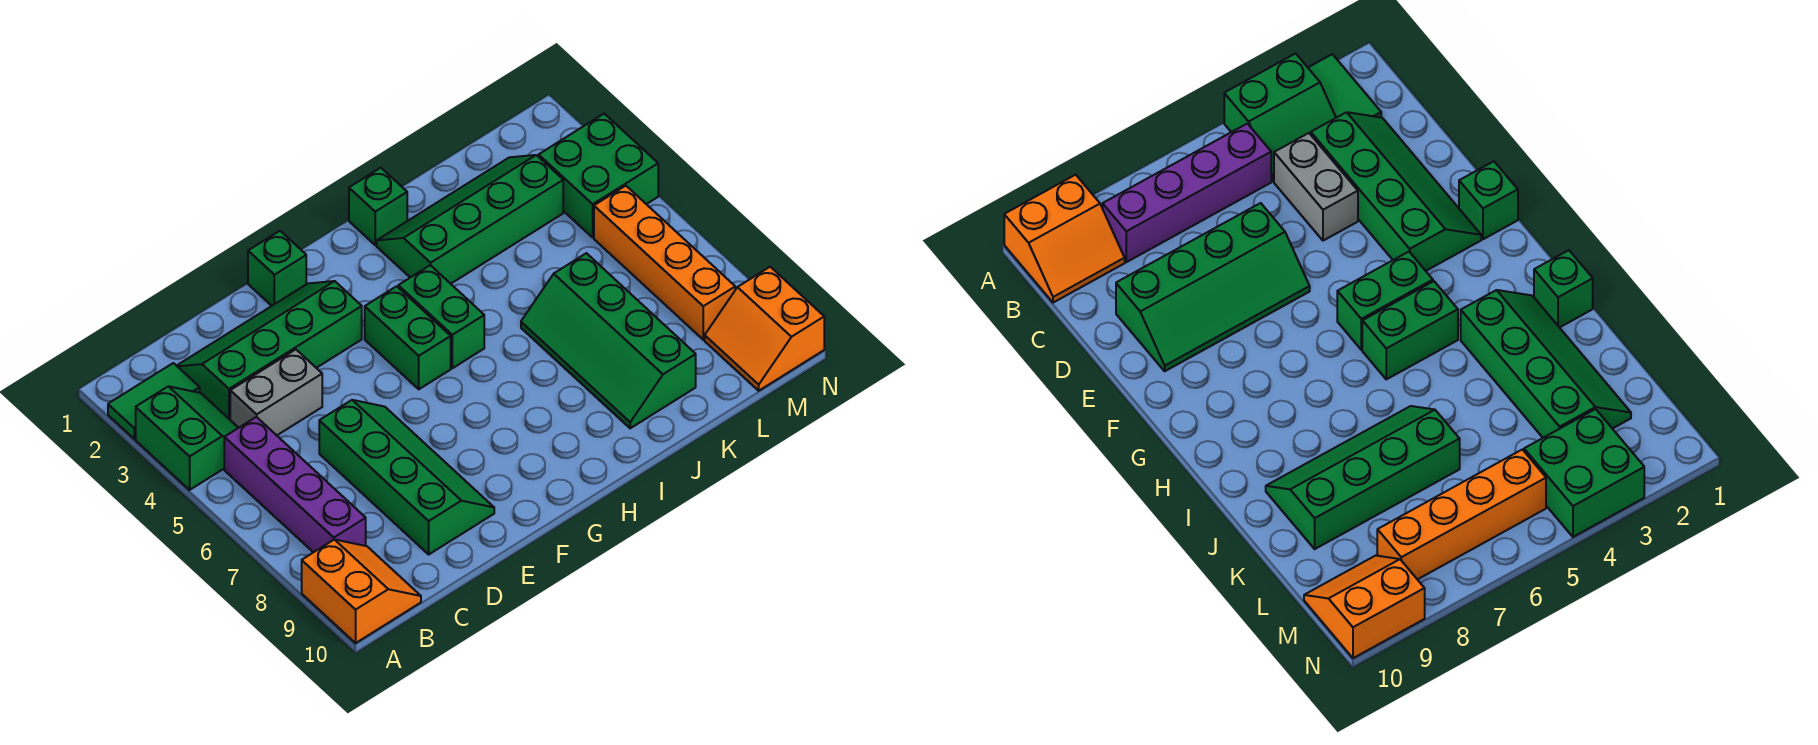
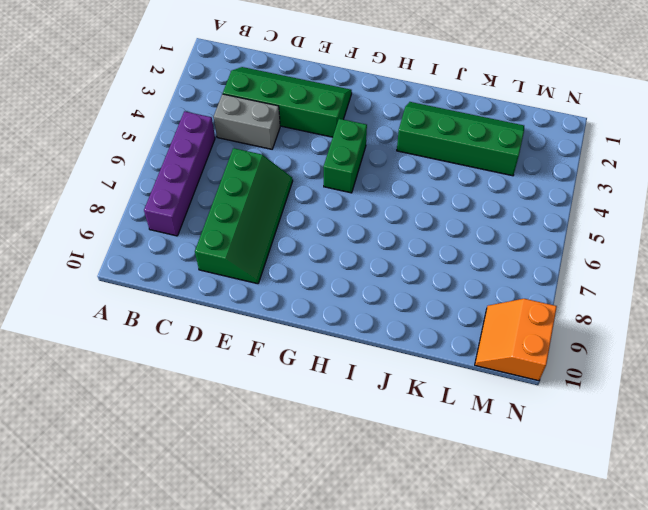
none -> green 1x2 tile [108,363,200,439]
none -> green 2x2 slope [136,386,238,490]
none -> orange 2x2 slope [302,540,421,643]

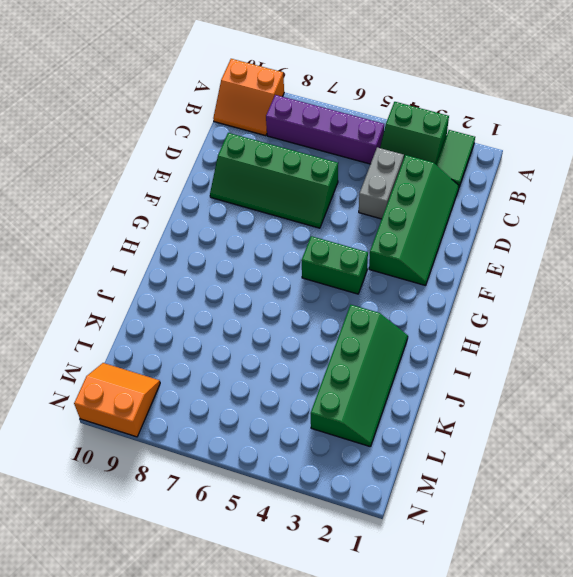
none -> green 1x1 brick [248,231,306,306]
none -> green 1x2 brick [398,265,484,368]
none -> green 1x1 brick [349,168,407,245]

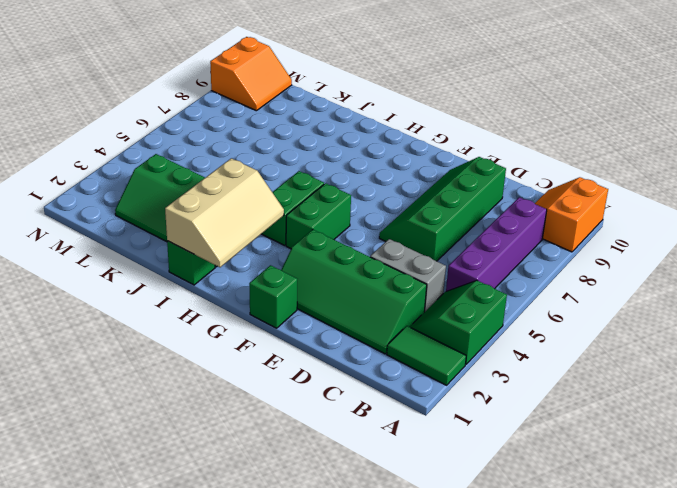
tan 2x3 slope [165,158,284,267] -> none
none -> green 2x4 slope [521,253,696,428]
none -> green 2x2 brick [539,114,658,237]
none -> orange 1x4 brick [594,186,735,340]

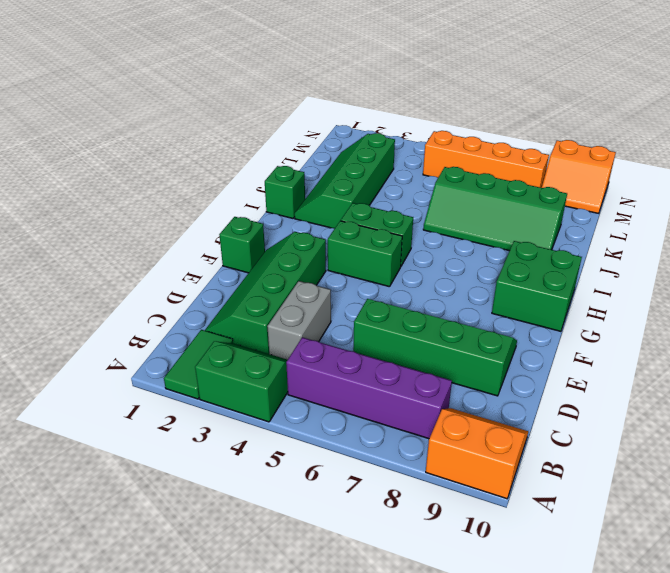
green 2x2 brick [492,241,582,331] -> green 2x2 brick moved to [539,114,658,237]

